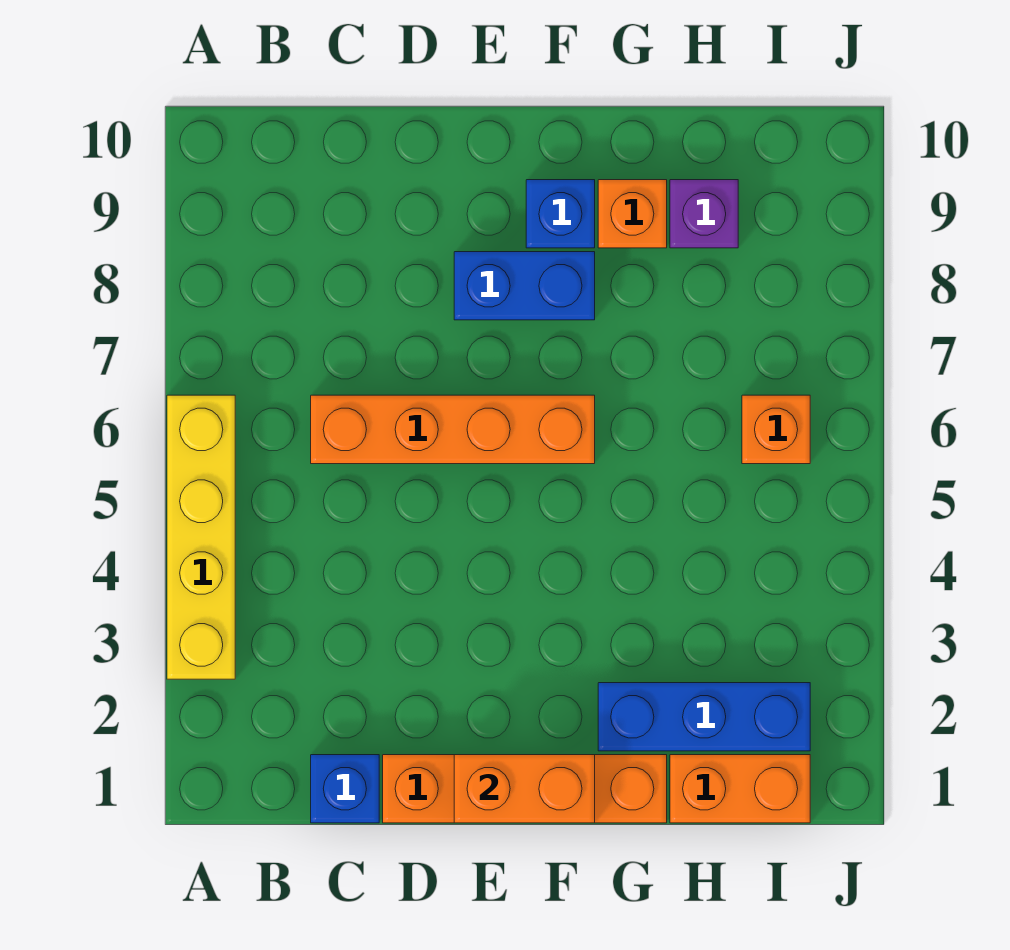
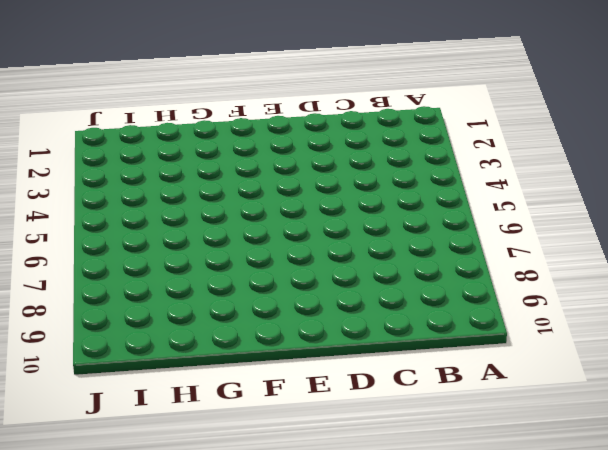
none -> yellow 1x4 brick [167,395,235,679]
none -> blue 1x1 brick [311,755,379,823]
none -> orange 1x4 brick [311,395,595,464]

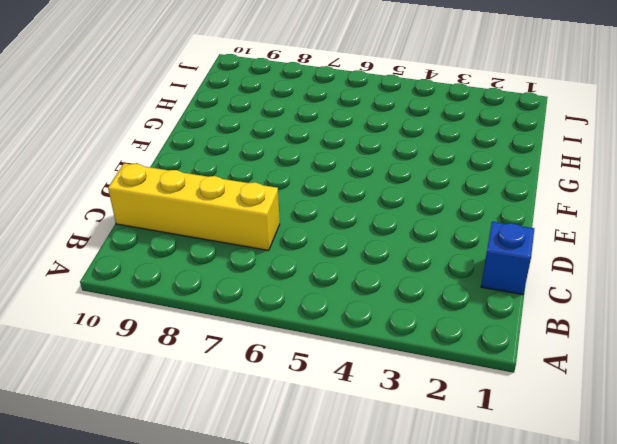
yellow 1x4 brick [108,163,280,250] -> yellow 1x4 brick moved to [167,395,235,679]
none -> orange 1x4 brick [311,395,595,464]
none -> orange 1x4 brick [383,755,667,823]
none -> blue 1x2 brick [454,252,595,320]

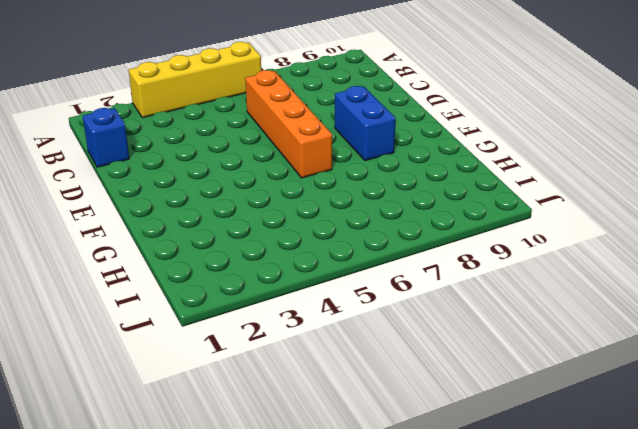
none -> orange 1x4 brick [383,755,667,823]
none -> blue 1x1 brick [526,180,595,248]
none -> blue 1x3 brick [598,683,810,751]

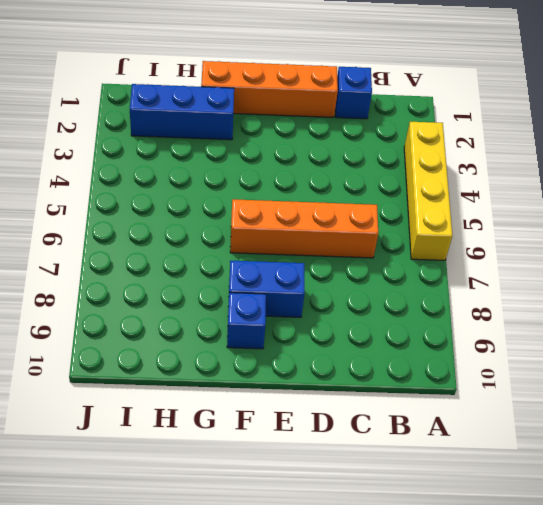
none -> orange 1x1 brick [598,180,667,248]
none -> orange 1x2 brick [670,755,810,823]
none -> purple 1x1 brick [670,180,738,248]

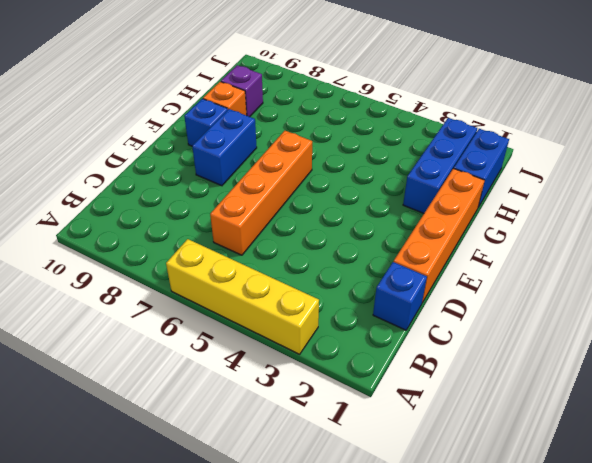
blue 1x2 brick [454,129,509,207] -> orange 1x2 brick [670,755,810,823]
none -> orange 1x1 brick [742,395,810,464]
none -> orange 1x2 brick [454,755,595,823]

